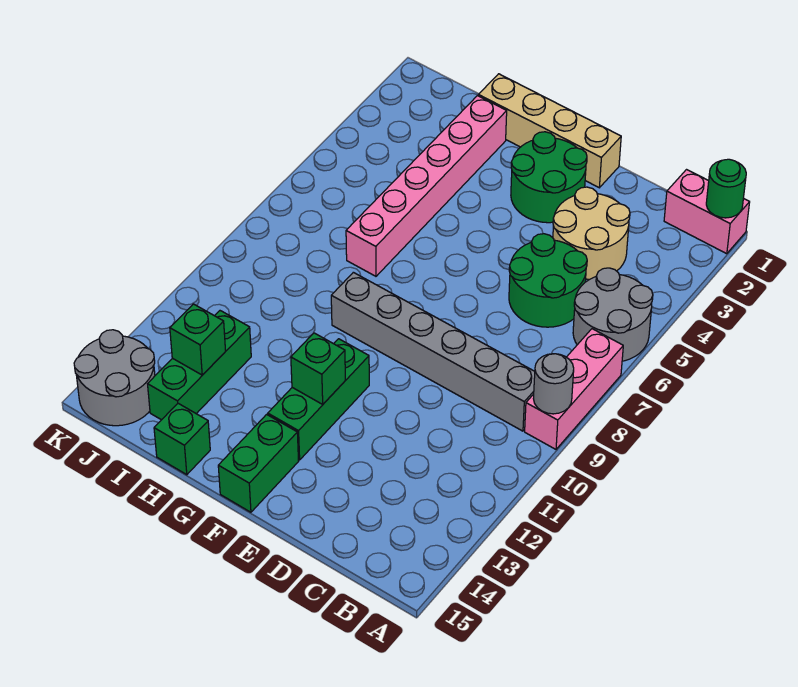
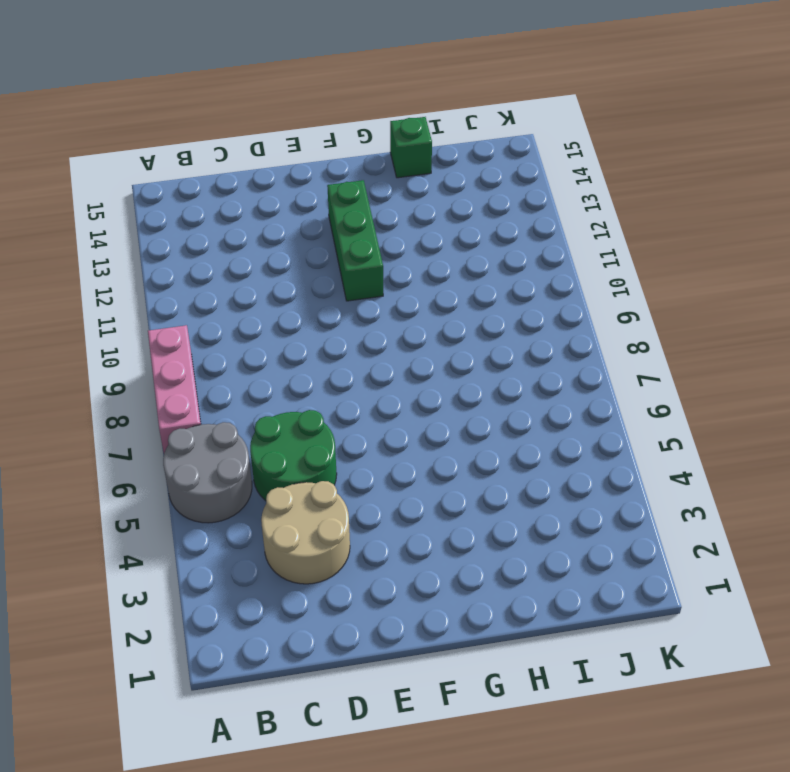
none -> pink 1x2 brick [664,170,750,254]
none -> grey 1x6 brick [331,272,535,431]
none -> tan 1x4 brick [478,74,621,188]

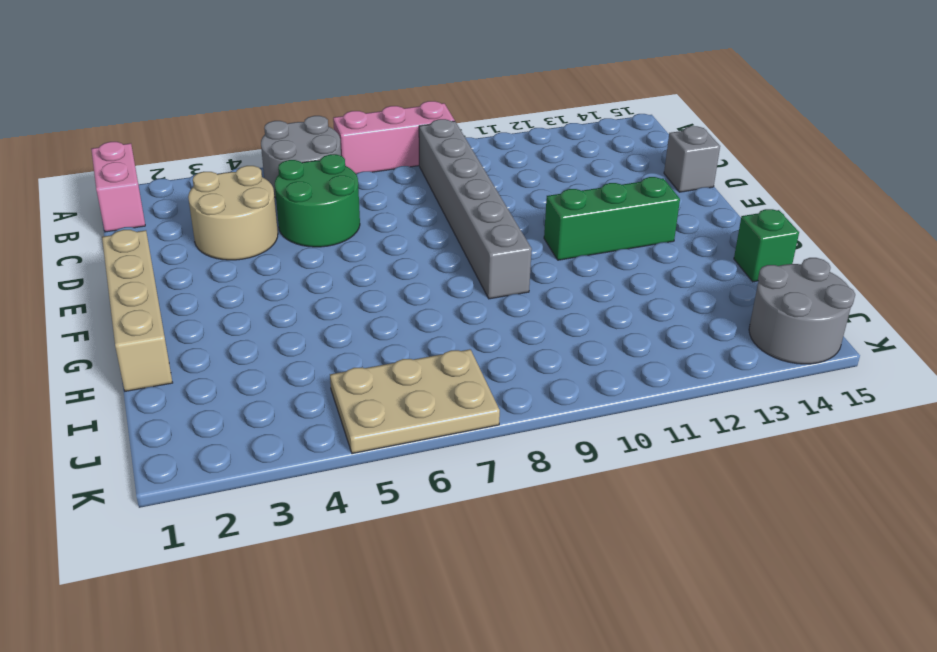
grey 1x1 brick [664,126,720,192] -> none
tan 2x3 plate [330,349,500,454] -> none
none -> green 2x2 round brick [511,132,587,223]
none -> green 1x2 brick [218,414,299,512]
none -> pink 1x6 brick [346,96,507,276]

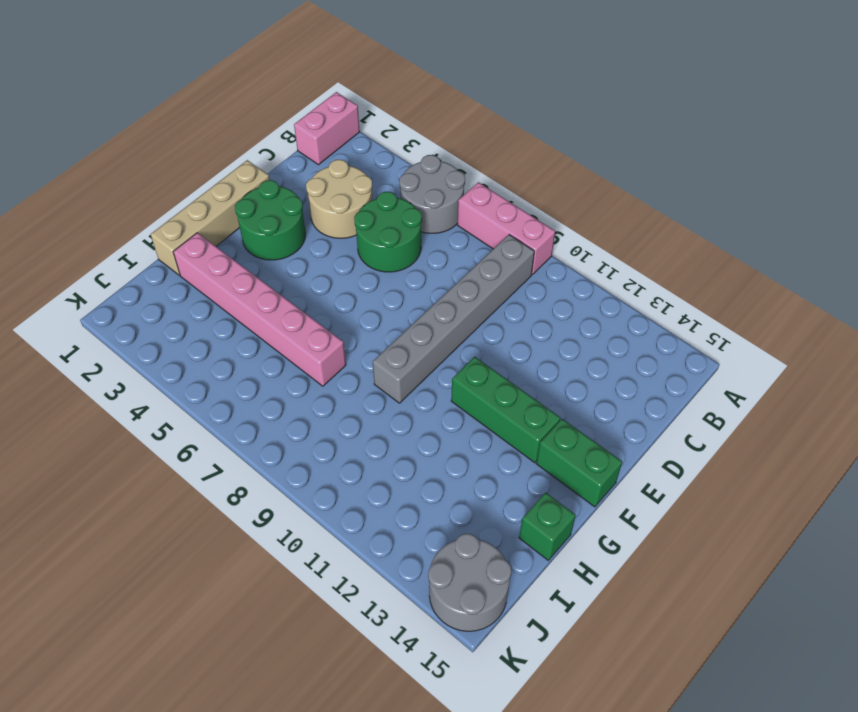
none -> green 1x3 brick [148,311,251,420]
none -> green 1x1 round brick [706,159,746,218]
none -> grey 1x1 round brick [533,354,574,414]

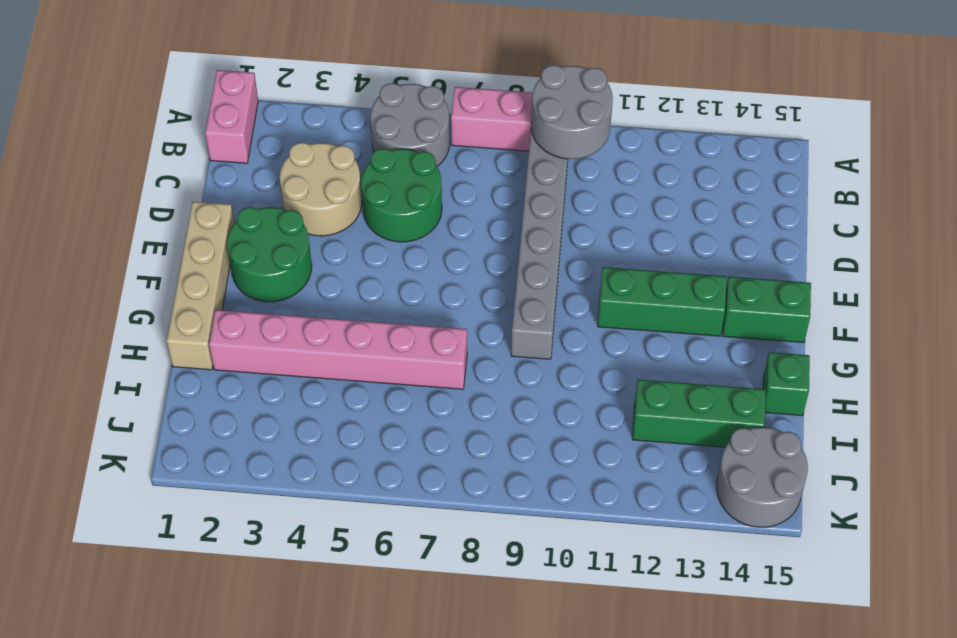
grey 2x2 round brick [531,65,613,159] -> grey 1x1 round brick [533,354,574,414]
none -> green 1x1 round brick [706,159,746,218]
none -> green 1x1 brick [291,333,345,404]
none -> green 1x1 brick [170,304,226,375]

